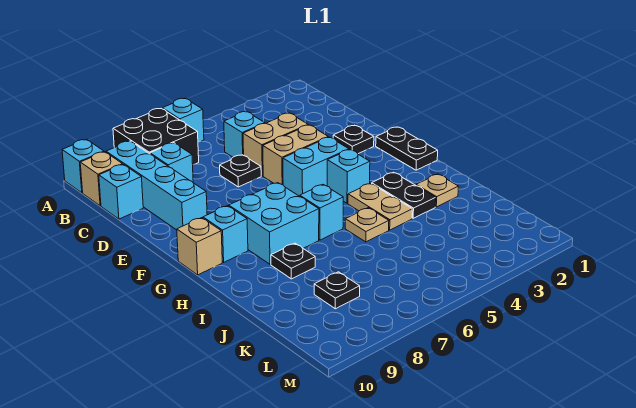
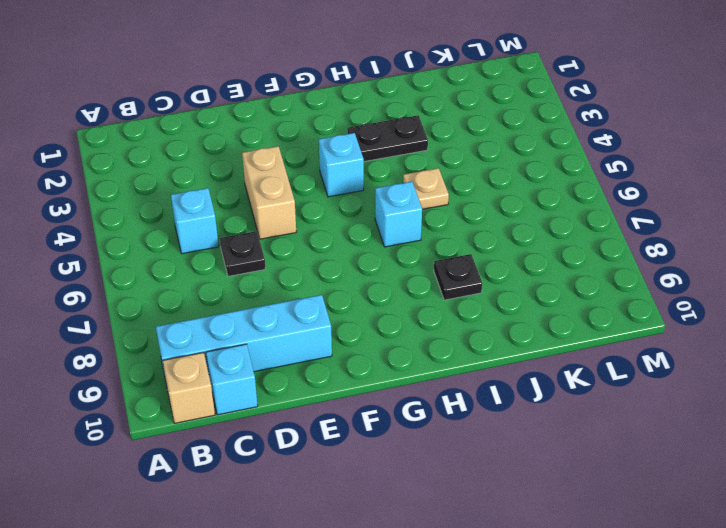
none -> cyan 1x1 brick [162,98,204,142]
none -> black 2x2 brick [113,109,199,165]
none -> cyan 1x1 brick [62,139,104,193]

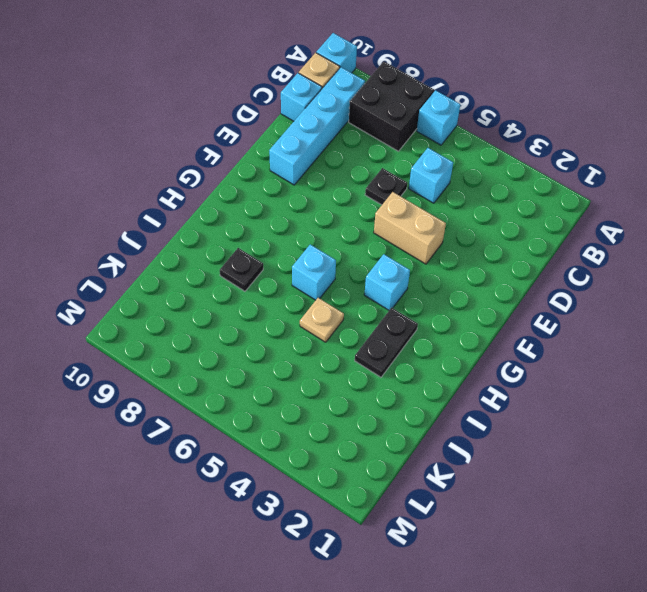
none -> cyan 1x1 brick [150,143,193,182]
none -> tan 1x2 brick [243,113,308,176]
none -> black 1x1 plate [333,125,374,154]

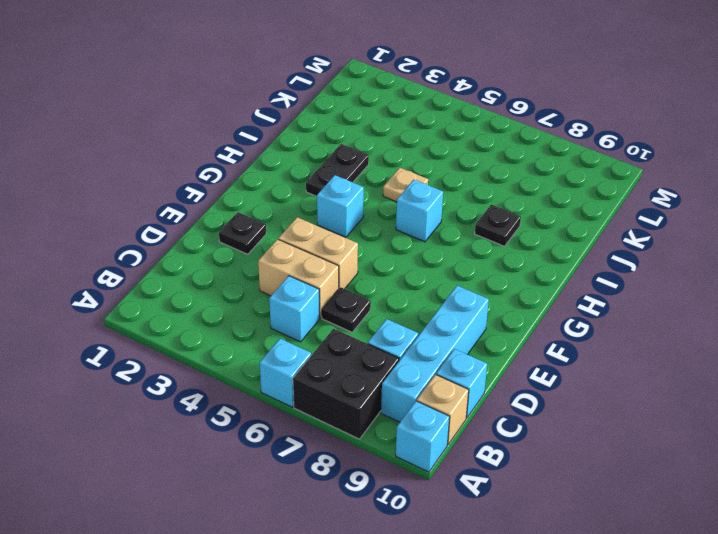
none -> black 1x2 plate [376,127,438,170]
none -> cyan 1x2 brick [283,137,349,196]
none -> cyan 2x2 brick [229,183,319,264]

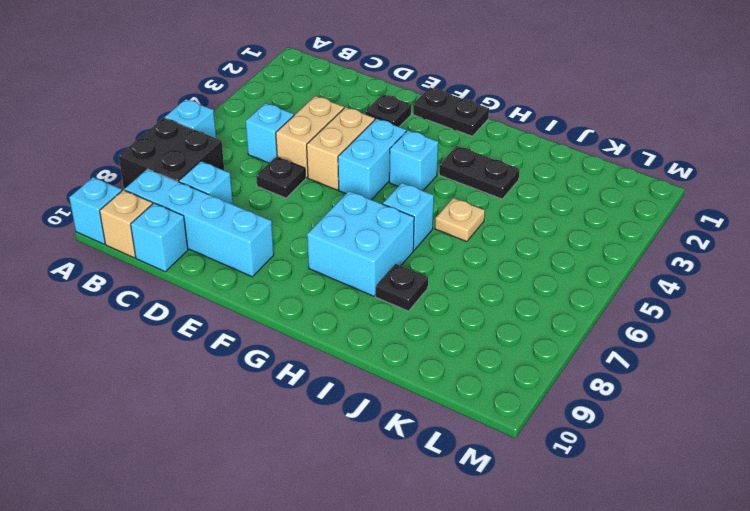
none -> cyan 1x1 brick [203,206,248,262]
none -> tan 1x1 brick [177,218,222,275]
none -> tan 1x2 plate [348,183,412,230]

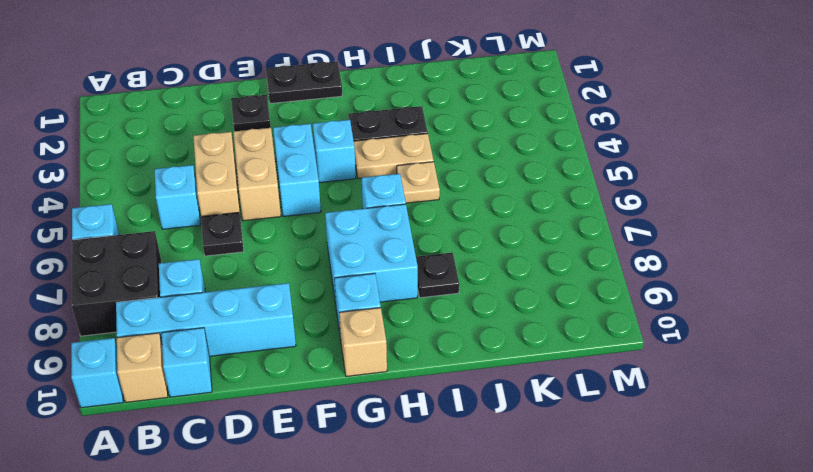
none -> tan 1x1 plate [416,174,458,207]
none -> black 1x1 plate [314,272,360,309]

